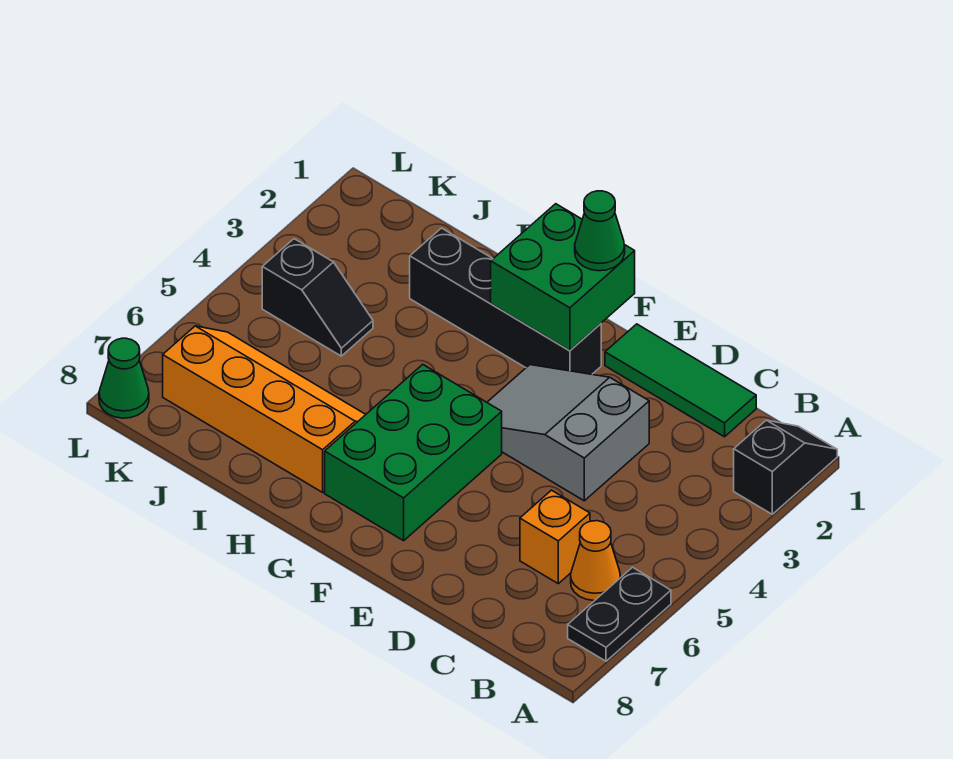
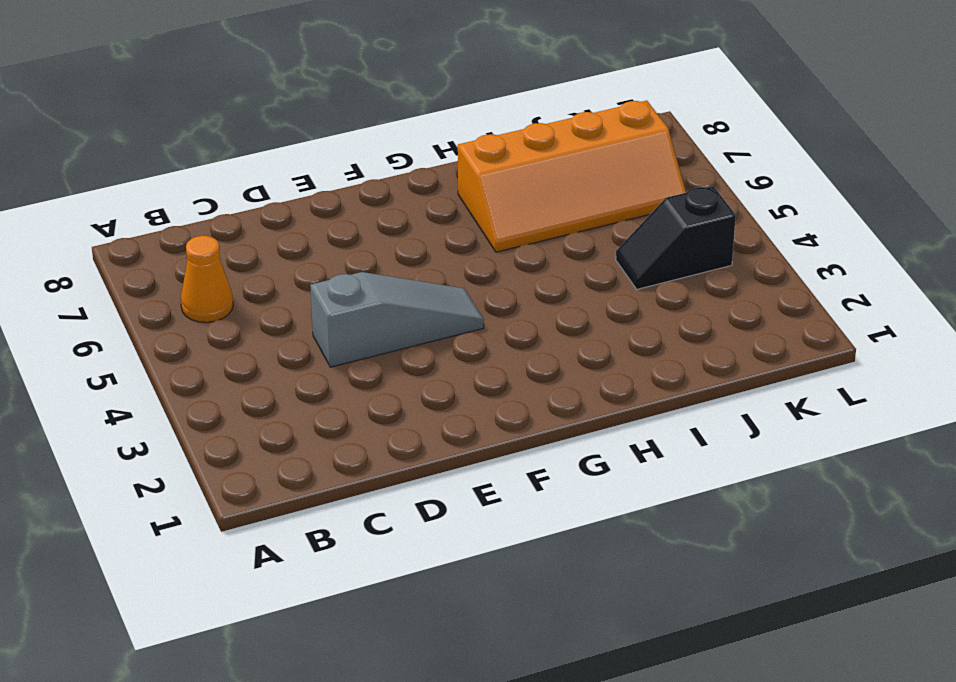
grey 1x3 slope [310,272,484,367] -> grey 2x3 slope [487,365,649,501]
none -> black 1x2 slope [734,420,837,514]
none -> black 1x2 plate [568,567,671,661]
none -> green 1x3 tile [605,324,756,437]

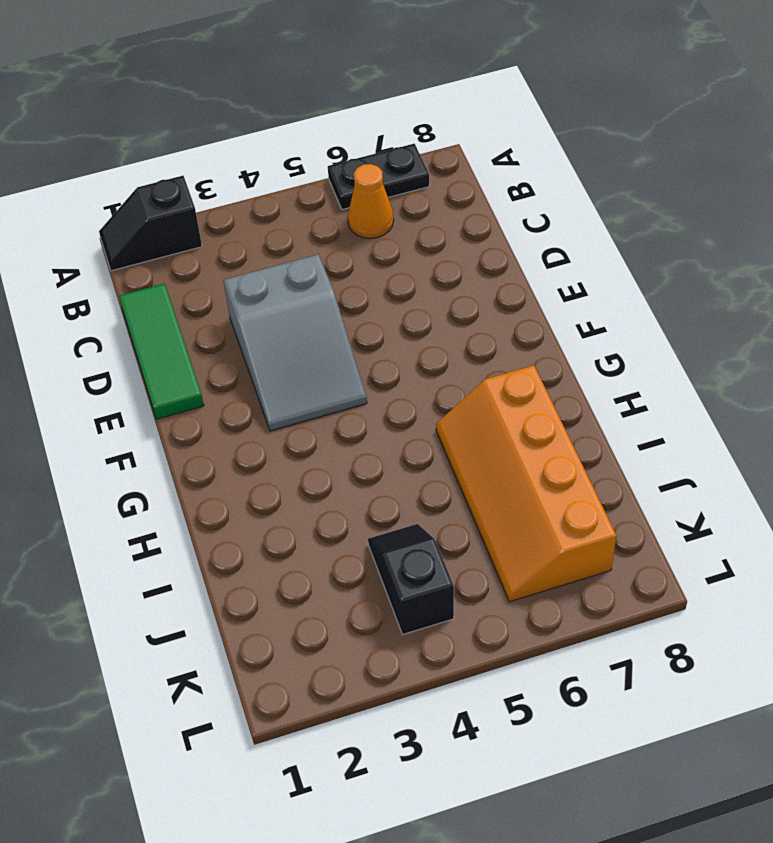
none -> orange 1x1 brick [520,490,590,584]
none -> black 1x4 brick [410,228,601,374]
none -> green 2x3 brick [325,365,502,541]

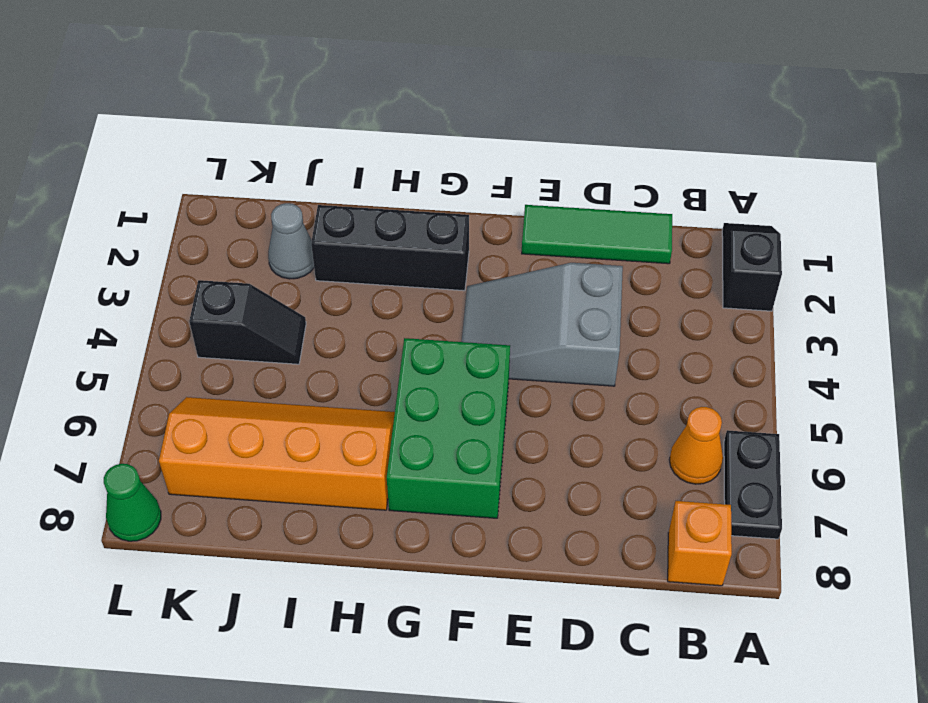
orange 1x1 brick [668,501,732,586] -> orange 1x1 brick moved to [520,490,590,584]
black 1x3 brick [311,205,469,291] -> black 1x4 brick [410,228,601,374]
grey 1x1 cone [268,203,314,279] -> none
none -> green 2x2 brick [491,204,635,351]
none -> green 1x1 cone [575,191,625,271]

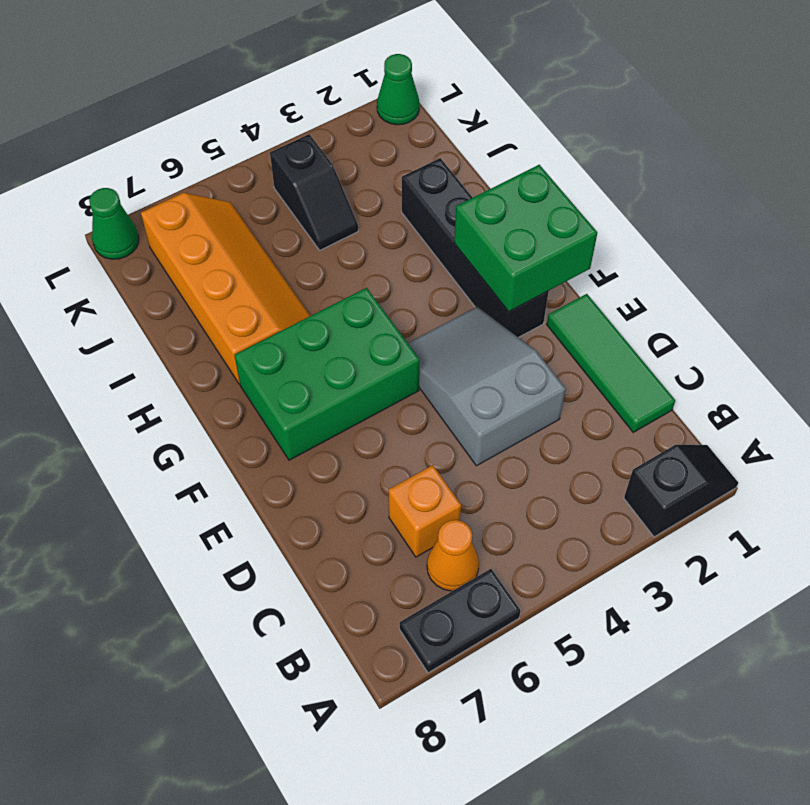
green 1x1 cone [377,54,419,125] -> green 1x1 cone moved to [575,191,625,271]

